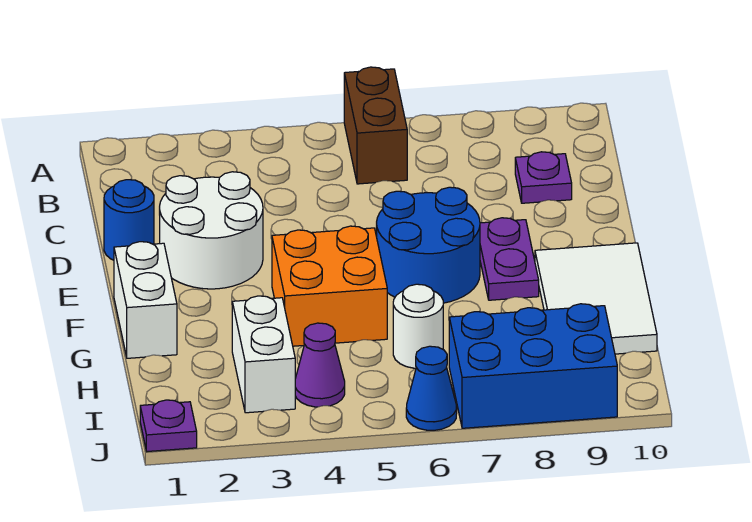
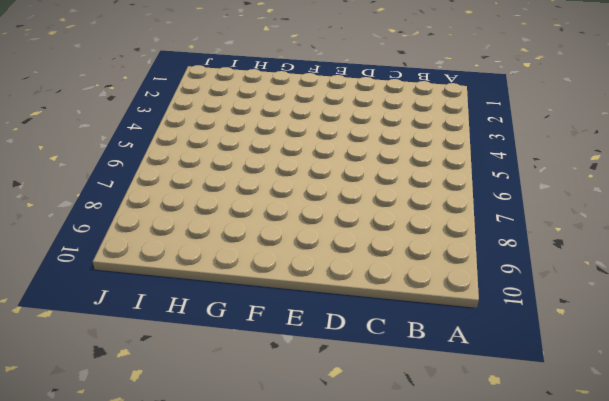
none -> brown 1x2 brick [344,67,407,184]
none -> purple 1x1 plate [515,152,572,203]
none -> blue 1x1 round brick [104,180,154,260]

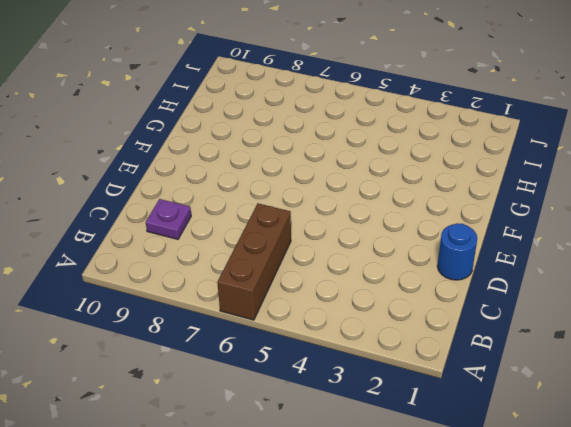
brown 1x3 brick [217,204,291,320] -> brown 1x2 brick [344,67,407,184]
none -> white 2x2 round brick [159,172,263,289]
none -> blue 2x2 round brick [376,187,480,303]
none -> purple 1x2 plate [480,218,539,300]

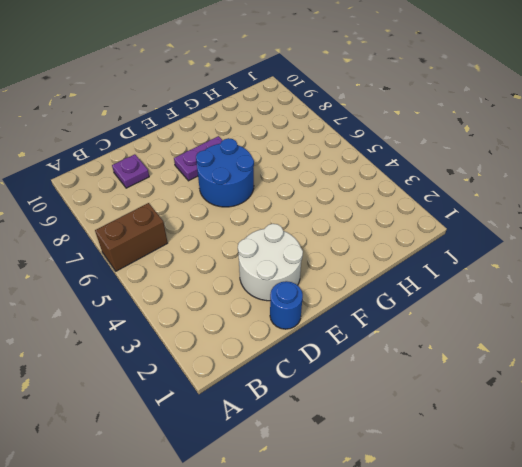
none -> white 1x2 brick [114,242,177,358]
none -> orange 2x2 brick [272,226,387,346]
none -> white 2x3 tile [535,243,657,354]

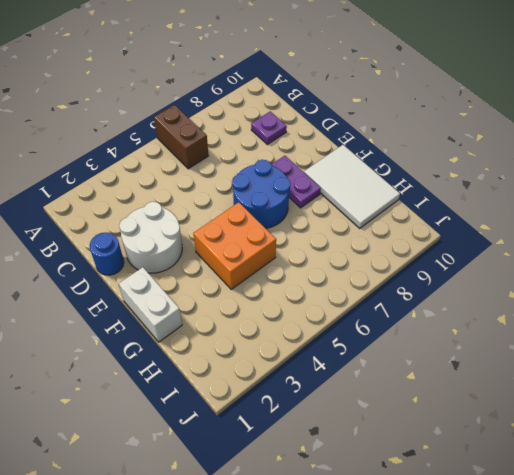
none -> white 1x2 brick [232,296,295,413]
none -> white 1x1 round brick [393,284,443,368]
none -> purple 1x1 cone [295,323,345,407]

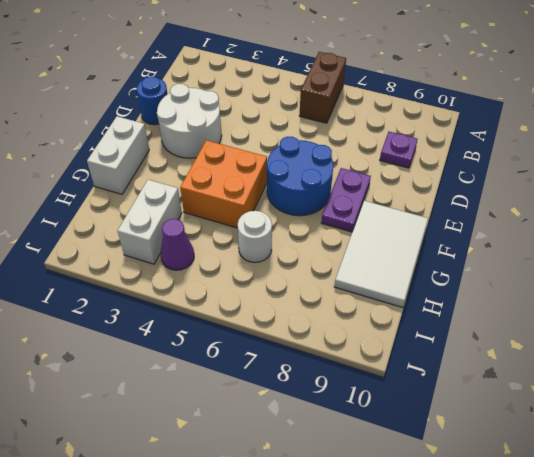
none -> blue 2x3 brick [449,304,617,428]
none -> purple 1x1 plate [140,400,197,451]
none -> blue 1x1 cone [406,346,457,430]

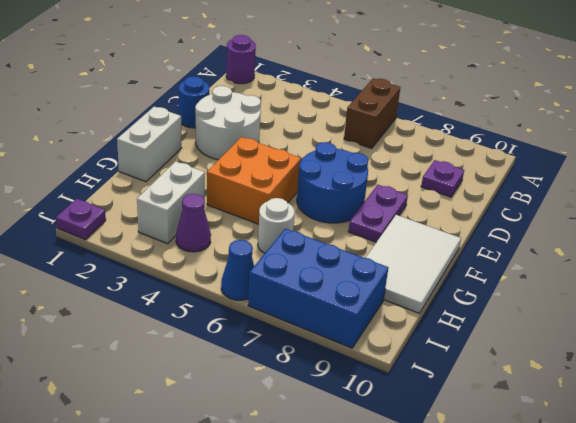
purple 1x1 round brick [226,35,256,84] -> none

